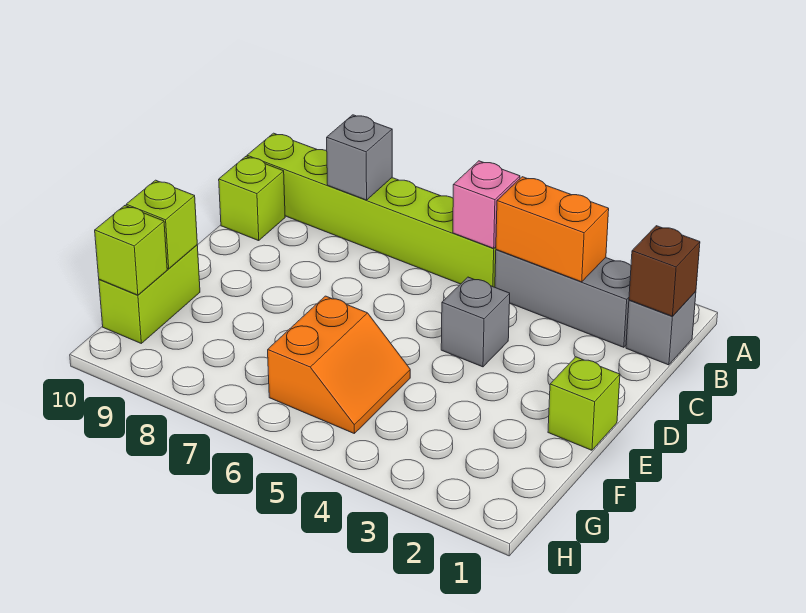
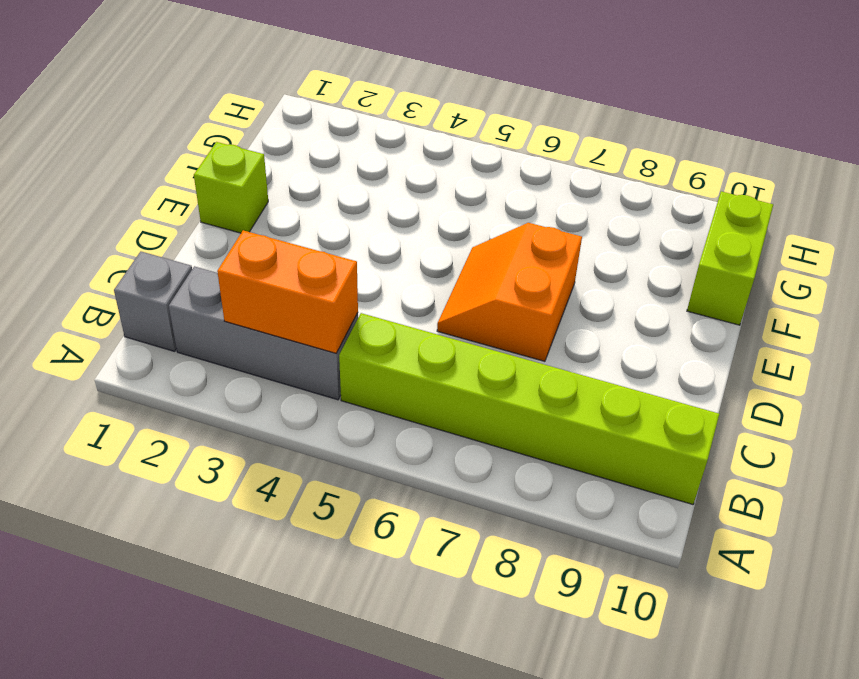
orange 2x2 slope [437,223,582,361] -> orange 2x2 slope moved to [268,296,410,434]
none -> lime 1x1 brick [219,157,285,241]
none -> grey 1x1 brick [441,277,510,367]
none -> brown 1x1 brick [629,226,700,316]

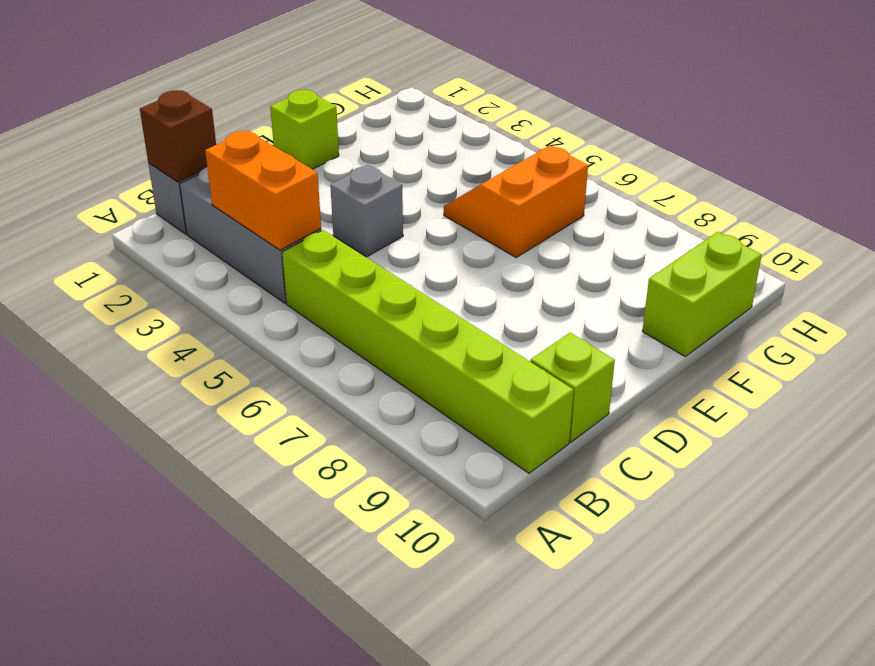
none -> pink 1x1 brick [453,161,520,248]
none -> grey 1x1 brick [327,115,392,200]
none -> lime 1x1 brick [126,180,197,269]

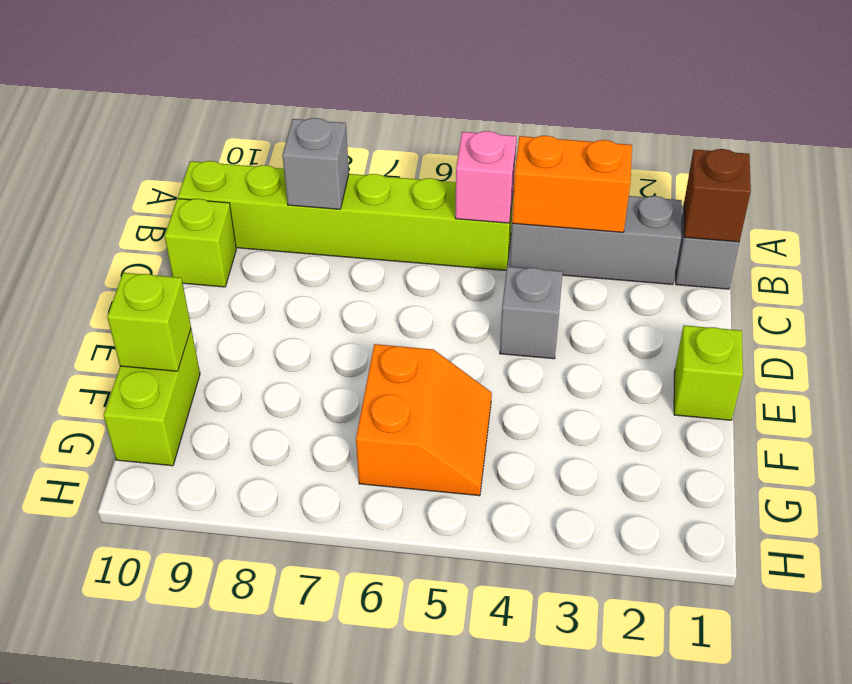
none -> lime 1x1 brick [95,206,167,295]

